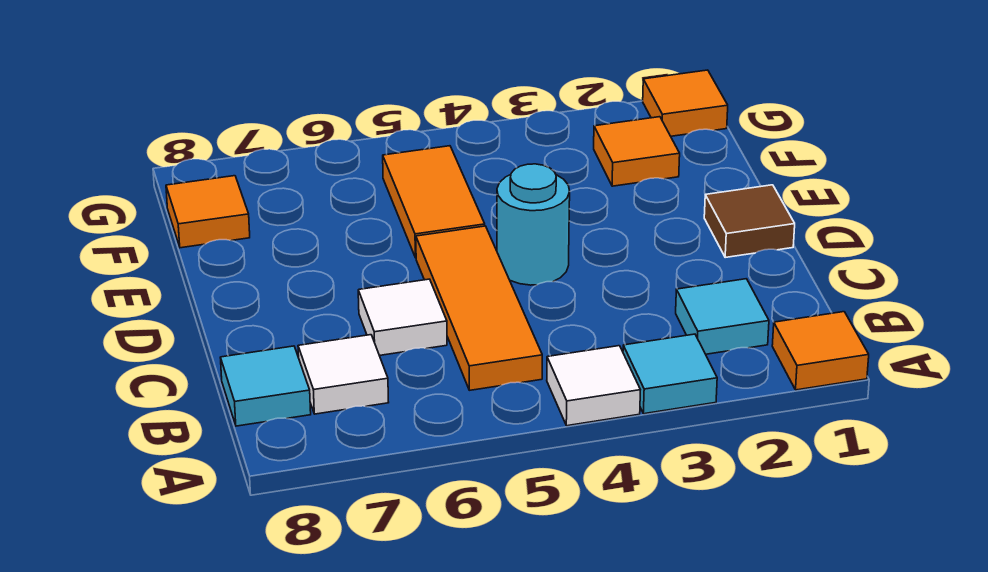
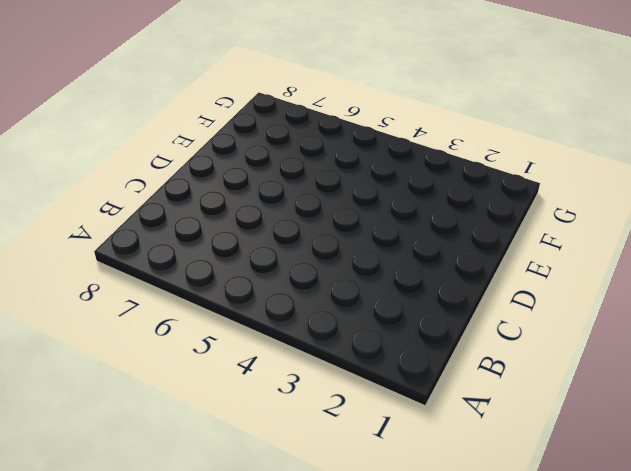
none -> orange 1x1 tile [772,312,869,390]
none -> cyan 1x1 tile [623,334,717,414]
none -> white 1x1 tile [547,346,640,426]

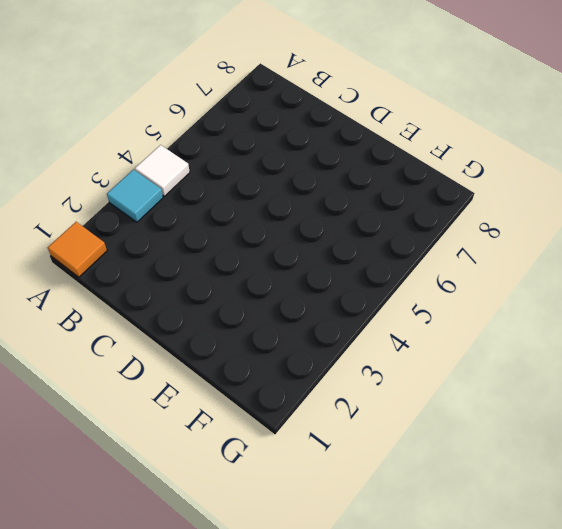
none -> cyan 1x1 tile [676,279,769,354]
none -> orange 1x3 tile [416,226,542,390]
none -> white 1x1 tile [298,335,389,414]

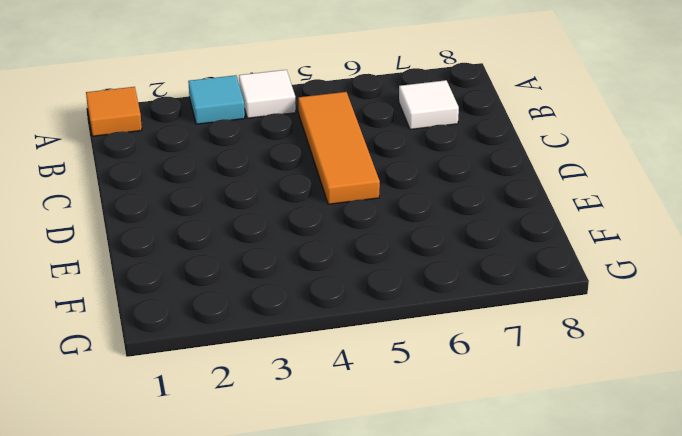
none -> cyan 1x1 tile [676,279,769,354]
none -> cyan 1x1 tile [220,346,311,426]
none -> white 1x1 tile [358,279,447,356]

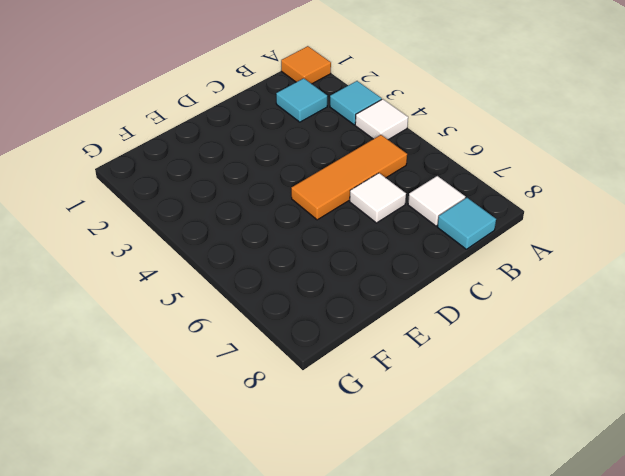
none -> brown 1x1 tile [704,185,795,257]
none -> cyan 1x1 round brick [497,164,570,285]
none -> orange 1x2 tile [383,146,485,258]

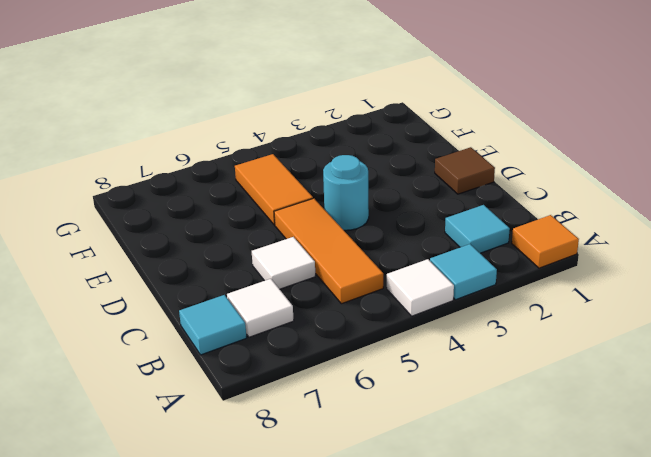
none -> orange 1x1 tile [594,117,680,186]
none -> orange 1x1 tile [166,176,250,248]
none -> orange 1x1 tile [643,70,728,136]

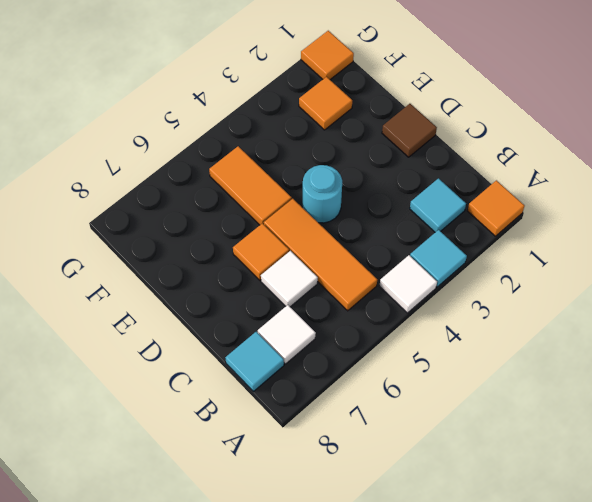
orange 1x1 tile [233,223,289,280] -> orange 1x1 tile moved to [166,176,250,248]

